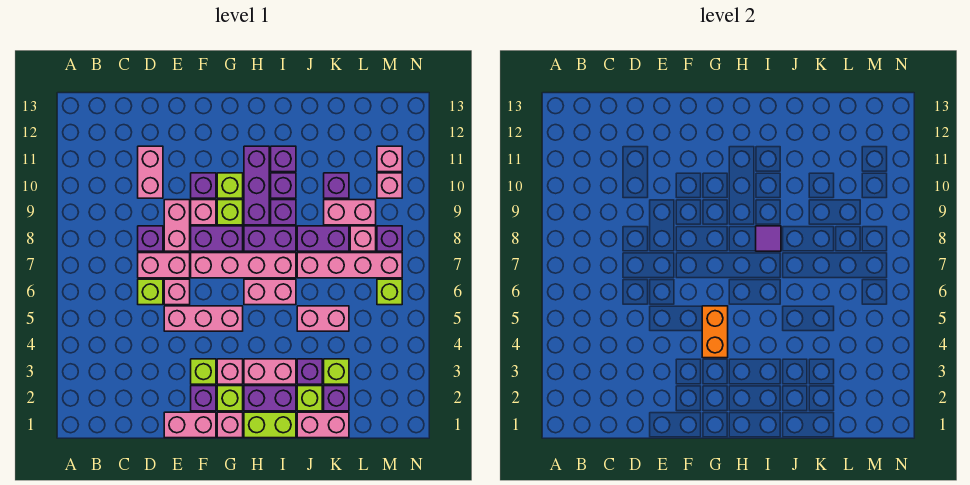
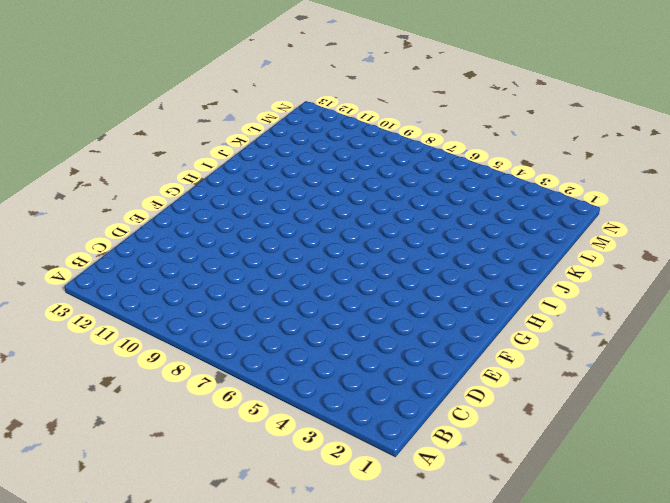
none -> lime 1x1 brick [138,279,163,305]
none -> pink 1x2 brick [138,253,190,278]
none -> purple 1x1 brick [138,226,163,251]
none -> pink 1x2 brick [138,146,163,198]

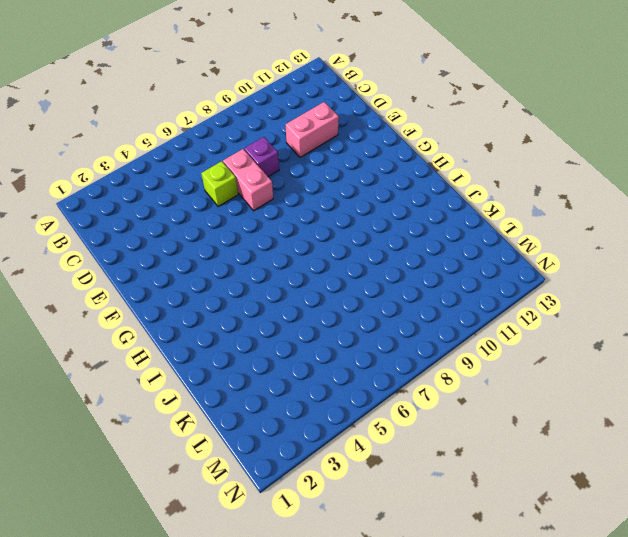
none -> pink 1x2 brick [164,412,216,438]
none -> pink 1x3 brick [164,306,243,331]
none -> pink 1x1 brick [164,279,190,305]
none -> pink 1x2 brick [164,200,190,251]

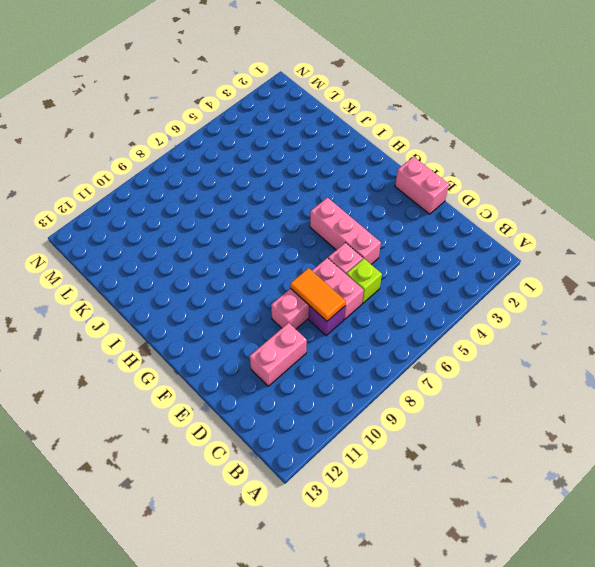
orange 1x2 tile [290,268,346,321] -> none
none -> purple 1x1 brick [191,386,216,411]
none -> lime 1x1 brick [191,359,216,384]
none -> pink 1x4 brick [191,253,296,278]
none -> purple 1x2 brick [191,226,243,251]

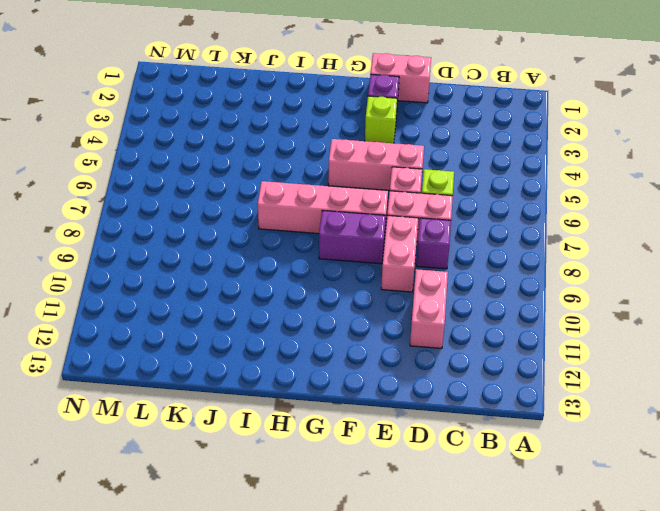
none -> pink 1x1 brick [191,200,216,225]
none -> purple 1x1 brick [191,173,216,198]
none -> pink 1x1 brick [217,412,243,438]
none -> lime 1x1 brick [217,386,243,411]

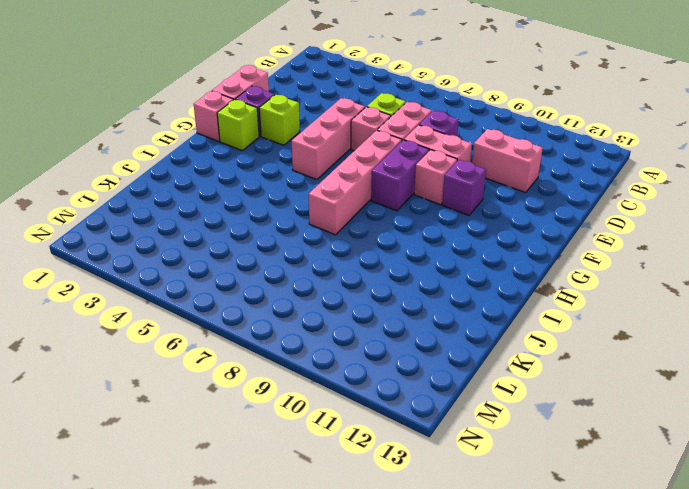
none -> pink 1x1 brick [217,359,243,384]
none -> lime 1x1 brick [217,200,243,225]
none -> lime 1x1 brick [217,173,243,198]
none -> lime 1x2 brick [244,412,296,438]

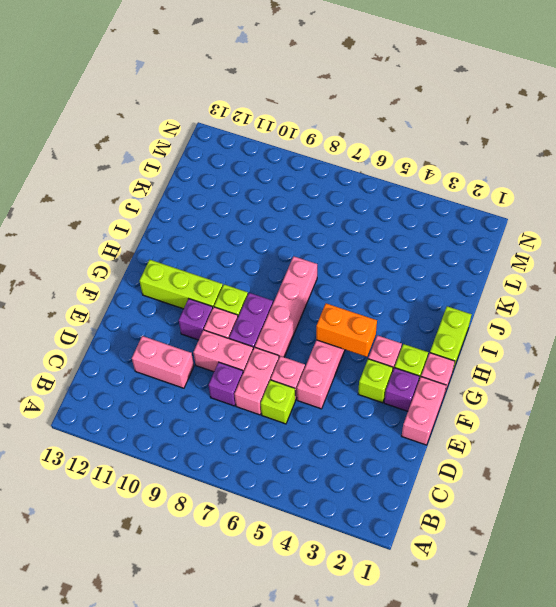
lime 1x3 brick [140,260,223,309] -> lime 1x1 brick [217,173,243,198]
none -> purple 1x2 brick [244,386,296,411]
none -> pink 1x2 brick [244,359,296,384]
none -> pink 1x2 brick [244,279,296,305]
none -> purple 1x2 brick [244,226,296,251]

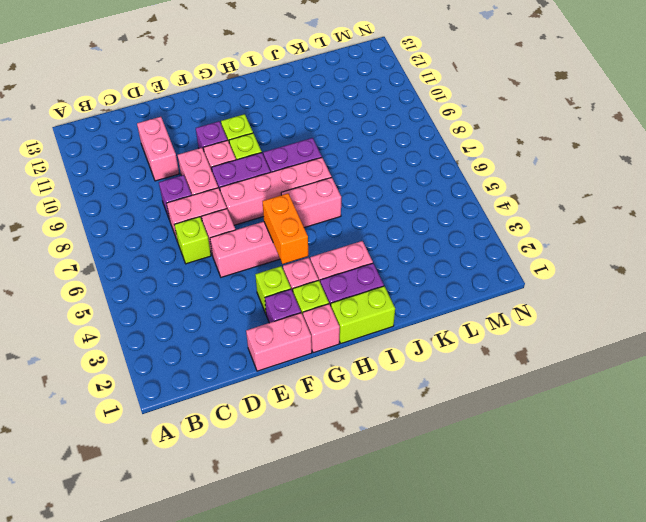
none -> purple 1x3 brick [244,146,269,225]
none -> purple 1x1 brick [271,200,296,225]
none -> purple 1x1 brick [271,173,296,198]
none -> purple 1x1 brick [271,146,296,172]

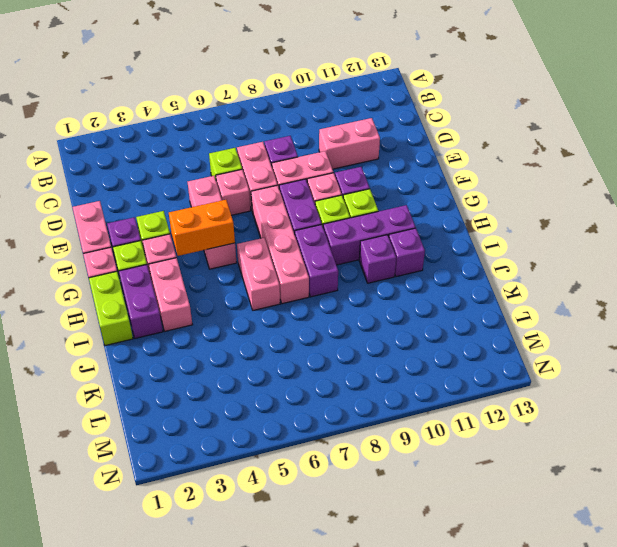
none -> purple 1x1 brick [271,200,296,225]
none -> pink 1x2 brick [297,412,349,438]
none -> lime 1x1 brick [297,386,322,411]
none -> purple 1x1 brick [297,359,322,384]

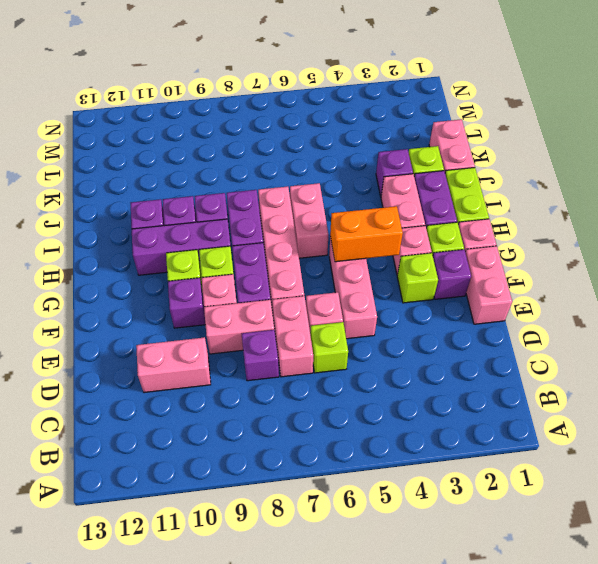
none -> pink 1x2 brick [297,306,349,331]
none -> pink 1x4 brick [297,253,402,278]
none -> purple 1x2 brick [297,226,349,251]
none -> purple 1x1 brick [324,386,349,411]

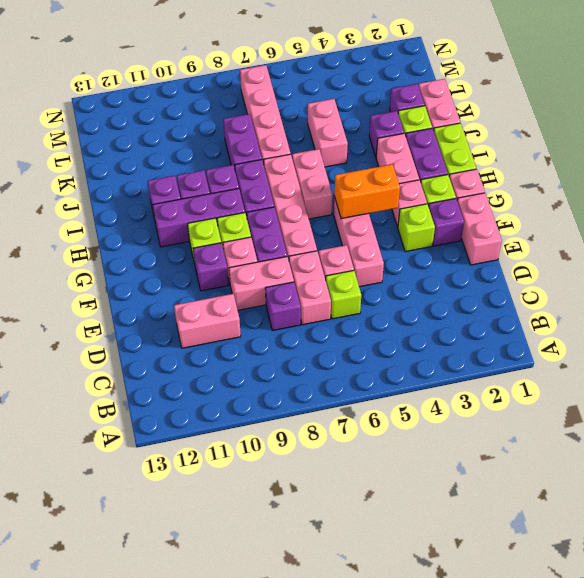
none -> lime 1x1 brick [324,359,349,384]
none -> pink 1x2 brick [324,200,376,225]
none -> purple 1x1 brick [324,173,349,198]
none -> pink 1x1 brick [350,226,376,251]

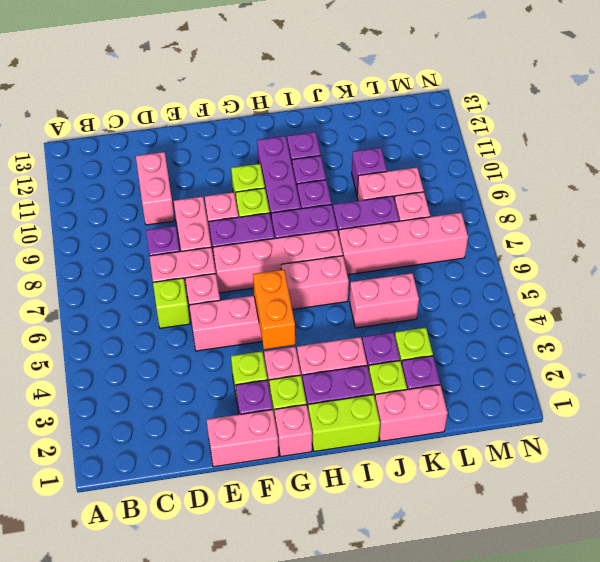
none -> purple 1x1 brick [191,173,216,198]
none -> lime 1x1 brick [377,279,402,305]
none -> purple 1x1 brick [377,226,402,251]
none -> pink 1x1 brick [377,173,402,198]

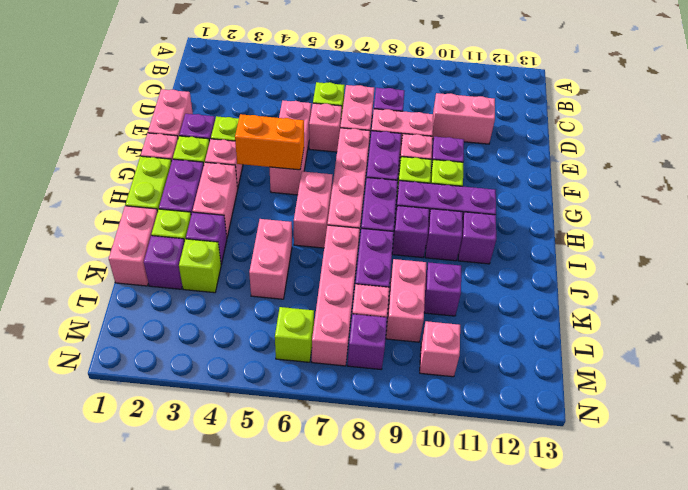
none -> pink 1x1 brick [377,146,402,172]
none -> purple 1x1 tile [756,226,781,251]

